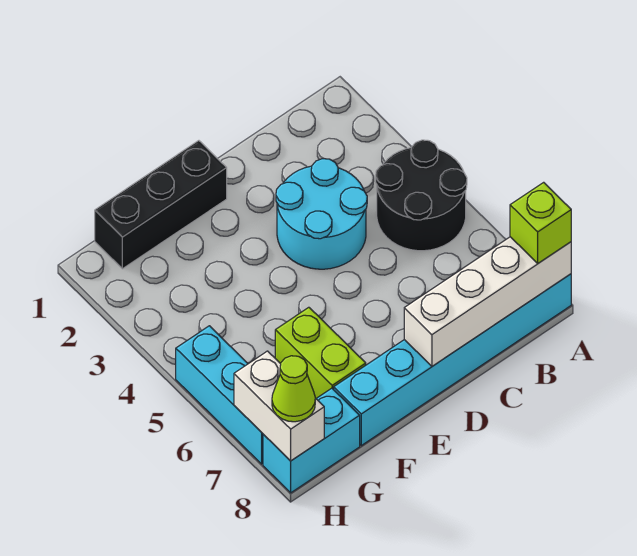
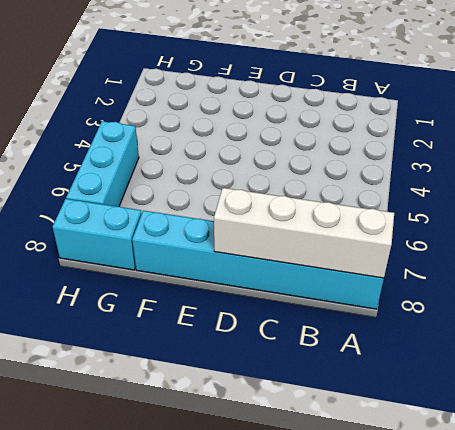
none -> black 2x2 round brick [376,140,467,251]
none -> cyan 2x2 round brick [276,159,367,269]

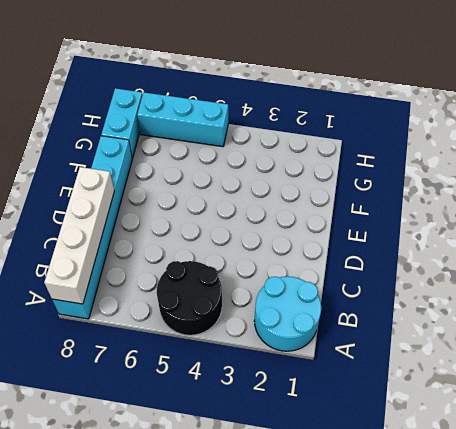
cyan 2x2 round brick [254,276,321,351] -> cyan 2x2 round brick moved to [276,159,367,269]
none -> black 1x3 brick [95,141,227,269]
none -> lime 1x2 brick [275,307,366,398]

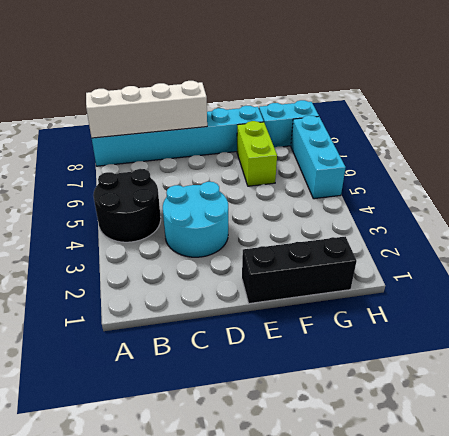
none -> white 1x2 brick [234,351,324,461]
none -> lime 1x1 brick [510,182,571,263]

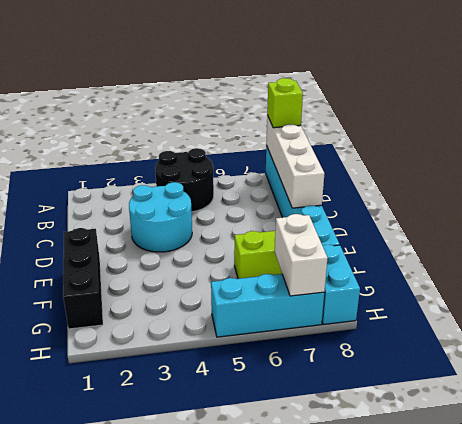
white 1x2 brick [275,214,328,296] -> white 1x2 brick turned to [234,351,324,461]
none -> lime 1x1 cone [272,356,315,422]

